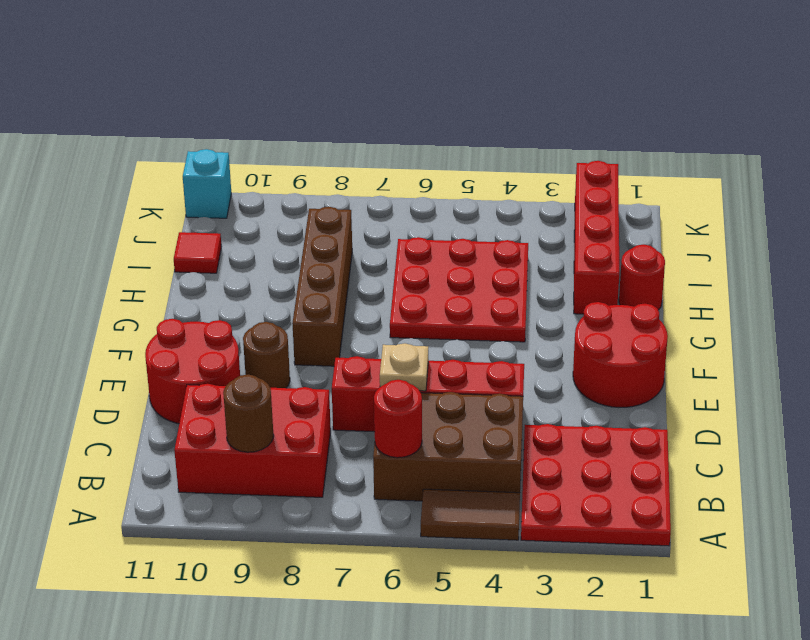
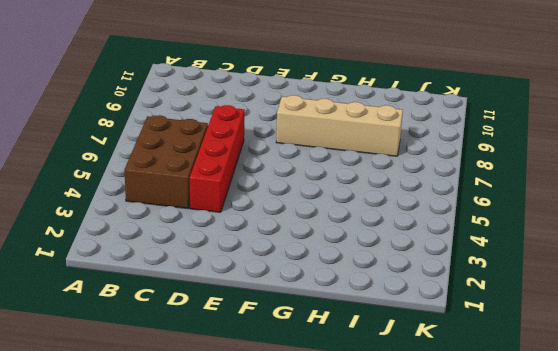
tan 1x4 brick [276,95,403,156] -> brown 1x4 brick [292,207,352,366]
none -> red 3x3 plate [521,424,671,546]
none -> brown 1x2 tile [421,489,520,540]
none -> red 2x3 brick [174,384,331,497]

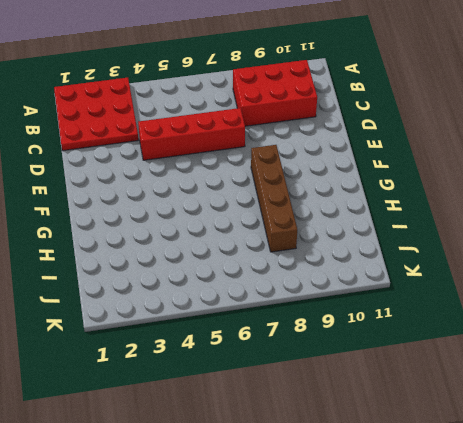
none -> brown 1x2 tile [421,489,520,540]
none -> brown 2x3 brick [373,392,523,501]
none -> red 2x2 round brick [145,319,240,424]

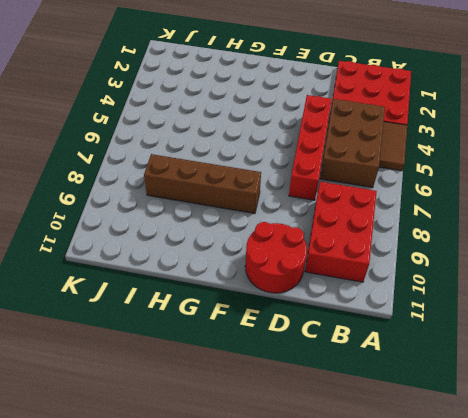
none -> red 2x2 round brick [573,302,668,407]
none -> brown 1x1 round brick [243,322,290,388]
none -> red 3x3 plate [390,237,528,342]

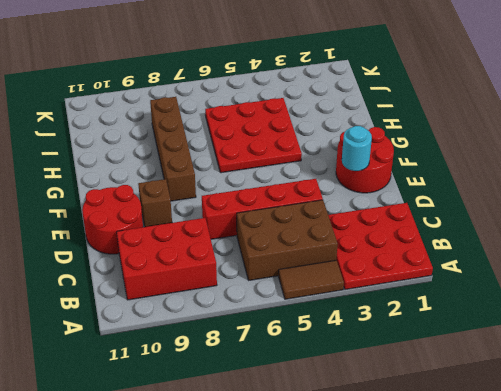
cyan 1x1 round brick [342,126,372,171] -> none
brown 1x1 brick [138,179,172,227] -> brown 1x1 round brick [243,322,290,388]
none -> red 1x1 round brick [619,244,665,310]
none -> red 1x4 brick [574,161,619,314]
none -> red 1x1 tile [174,232,222,273]

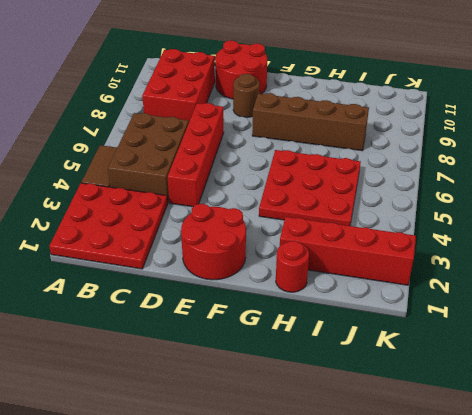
none -> red 1x1 tile [174,232,222,273]
none -> cyan 1x1 brick [183,149,231,218]
none -> red 1x1 round brick [374,380,422,458]

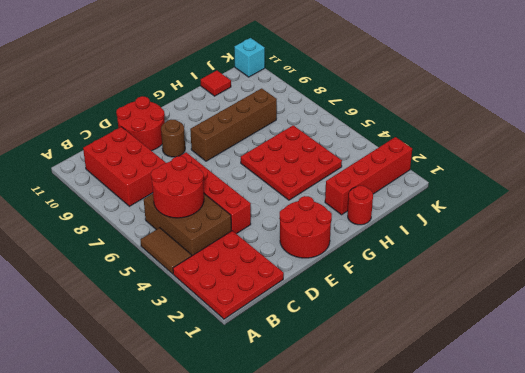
red 2x2 round brick [151,156,204,218] -> red 1x1 round brick [374,380,422,458]
none -> brown 1x1 round brick [223,375,274,452]
none -> tan 1x1 plate [380,343,429,391]

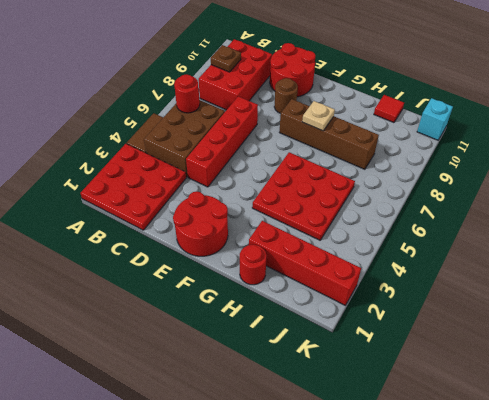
brown 1x1 plate [211,45,241,72] -> brown 1x1 round brick [223,375,274,452]
tan 1x1 plate [302,101,335,131] -> tan 1x1 plate moved to [380,343,429,391]

